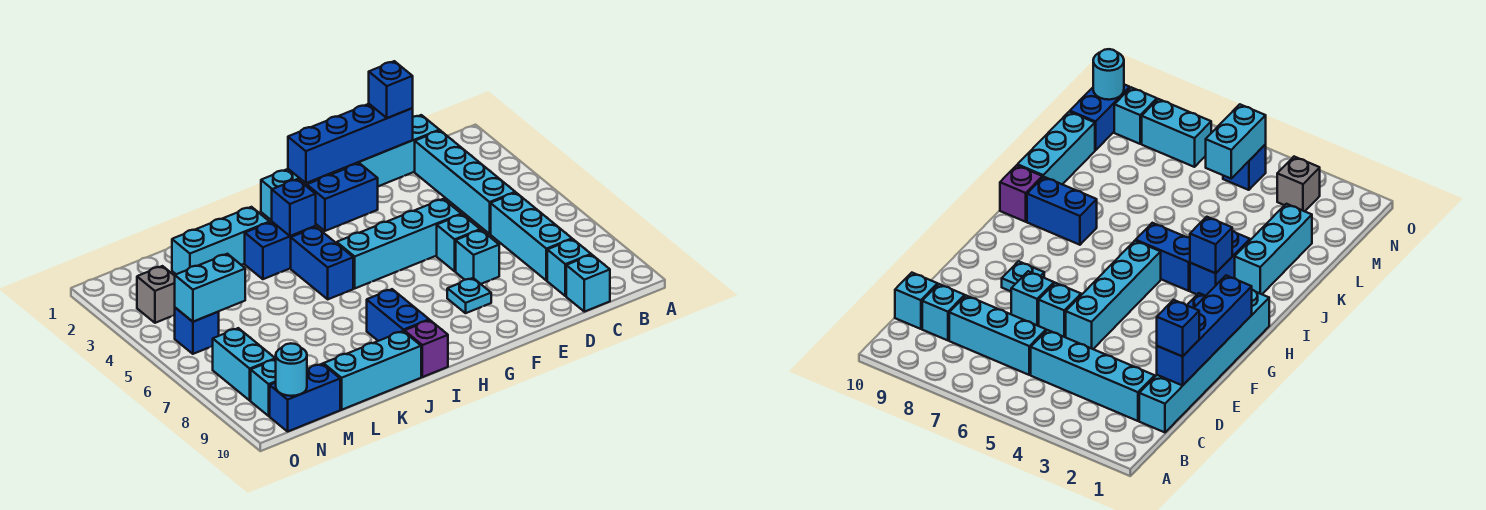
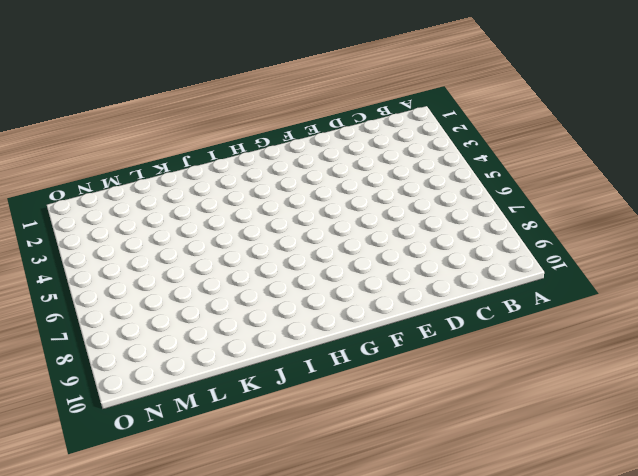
none -> cyan 1x6 brick [261,115,439,221]
none -> cyan 1x4 brick [415,131,515,234]
none -> cyan 1x3 brick [491,193,572,281]

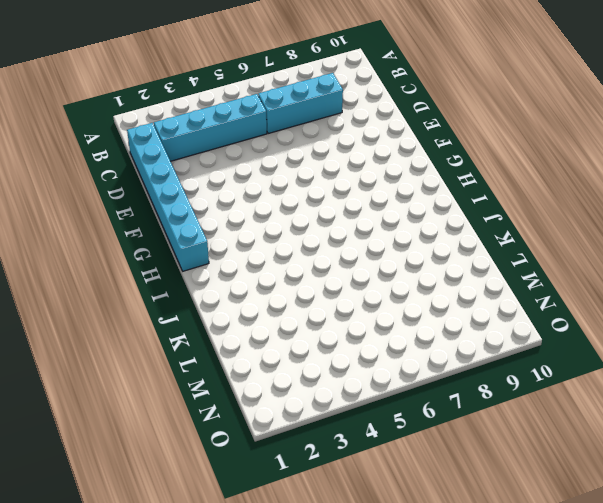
none -> cyan 1x1 brick [547,239,591,296]
none -> cyan 1x1 brick [566,255,610,312]
none -> cyan 1x4 brick [337,199,461,288]

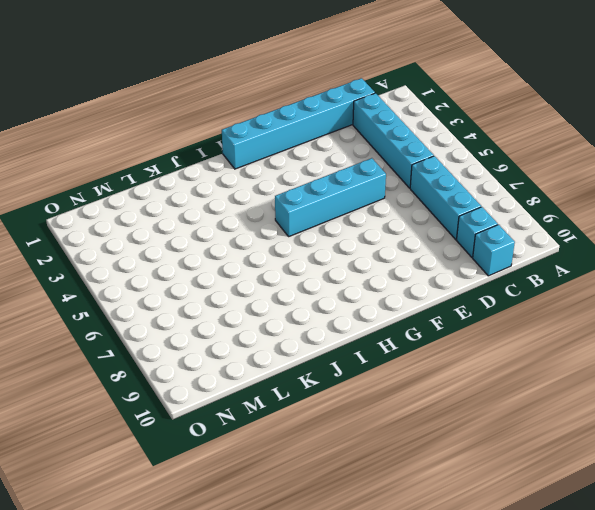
none -> cyan 1x1 brick [437,214,480,271]
none -> cyan 1x1 brick [456,230,499,284]
none -> blue 1x2 brick [307,163,378,231]

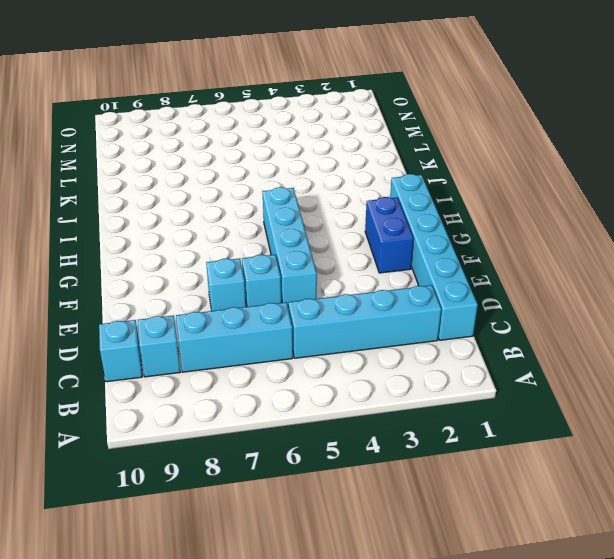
none -> cyan 1x1 plate [447,278,491,313]
none -> blue 1x2 brick [245,222,316,279]
none -> blue 1x2 brick [291,227,353,299]

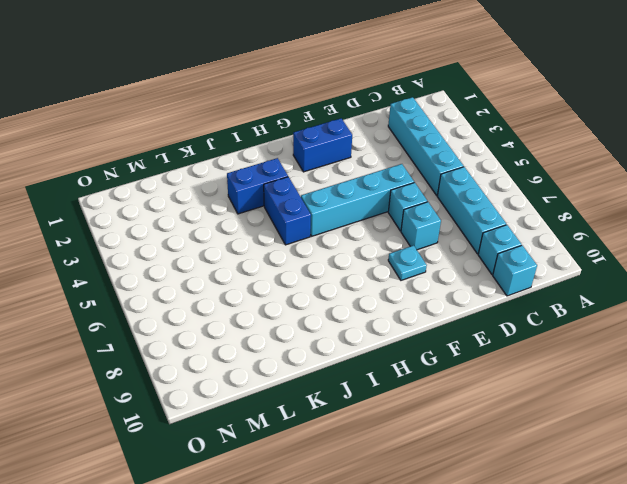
none -> cyan 1x6 brick [261,115,439,221]
none -> blue 1x2 brick [367,289,429,341]
none -> purple 1x1 brick [404,320,448,377]

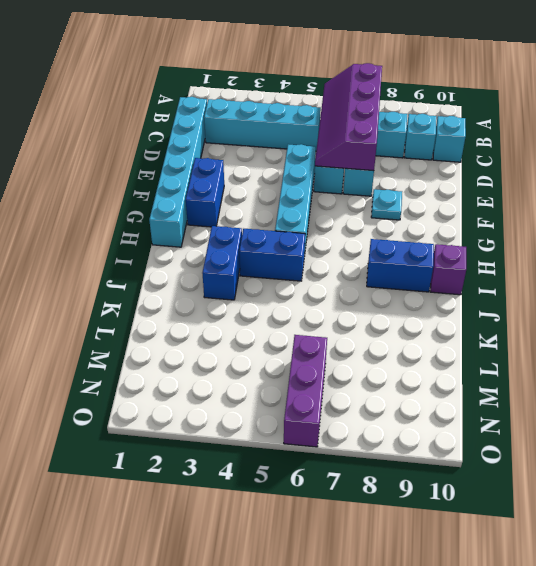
purple 2x4 slope [315,63,382,171] -> none
purple 1x3 brick [284,335,327,447] -> none
none -> cyan 1x3 brick [172,207,270,274]
none -> cyan 1x3 brick [323,331,421,410]
none -> blue 1x2 brick [270,364,340,431]

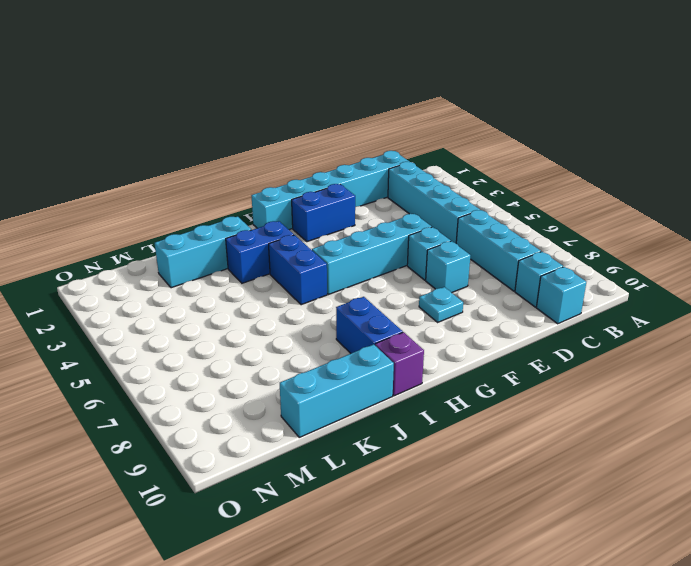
none -> blue 1x2 brick [270,364,340,431]
none -> grey 1x1 brick [137,266,175,323]
none -> blue 1x1 brick [175,308,219,354]

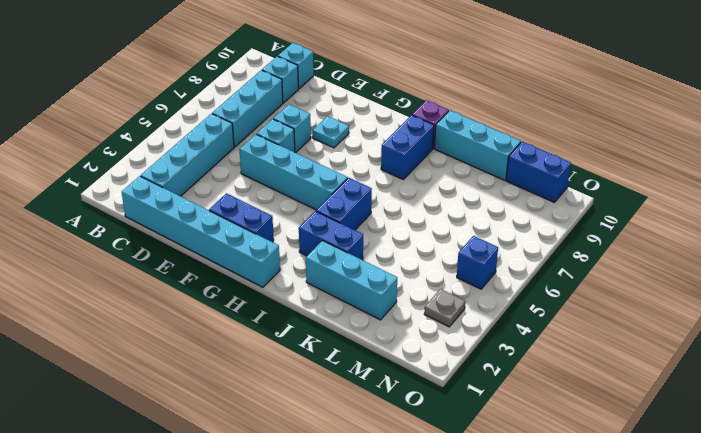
grey 1x1 plate [424,289,465,327] -> grey 1x1 brick [137,266,175,323]
none -> cyan 1x2 brick [213,328,275,400]
none -> cyan 1x1 brick [251,359,276,416]
none -> blue 1x4 brick [288,104,413,183]

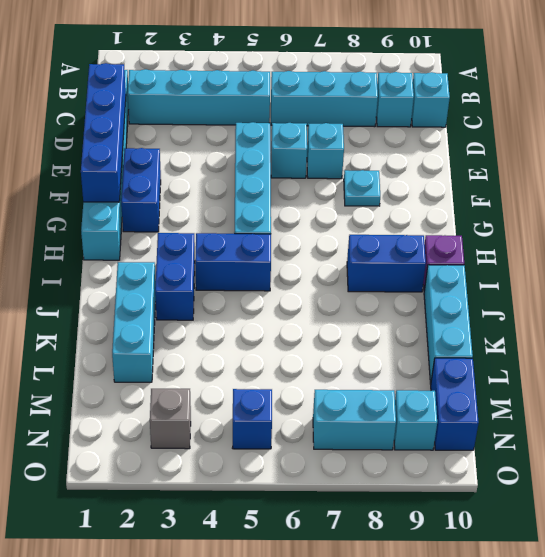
none -> blue 1x1 brick [272,179,316,236]
none -> cyan 1x2 brick [174,254,245,322]
none -> cyan 1x1 round brick [276,343,307,396]

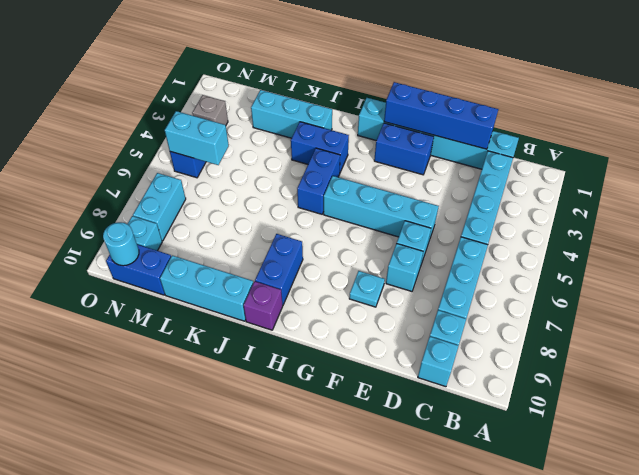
none -> blue 1x1 brick [272,179,316,236]
none -> blue 1x1 brick [369,61,413,118]

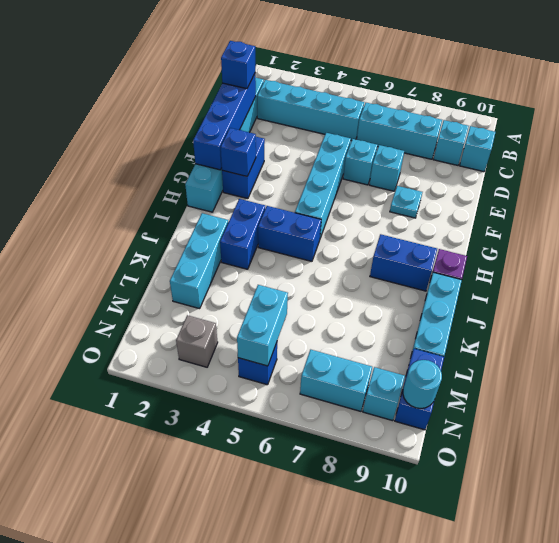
blue 1x1 brick [221,128,256,176] -> blue 1x1 brick moved to [272,179,316,236]

